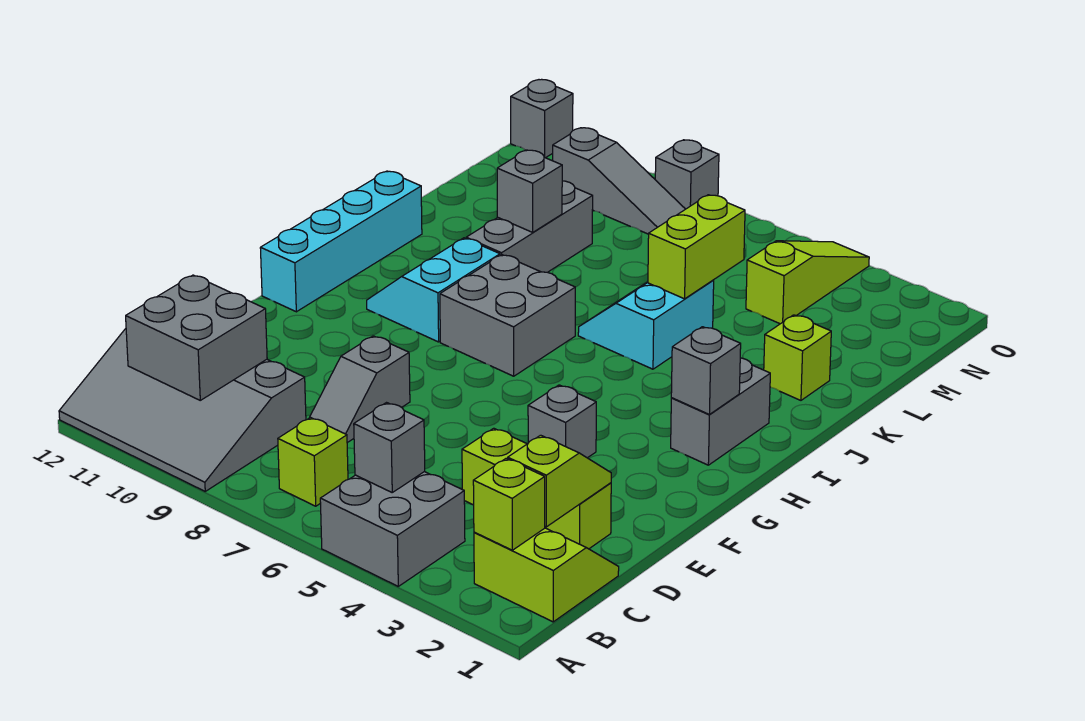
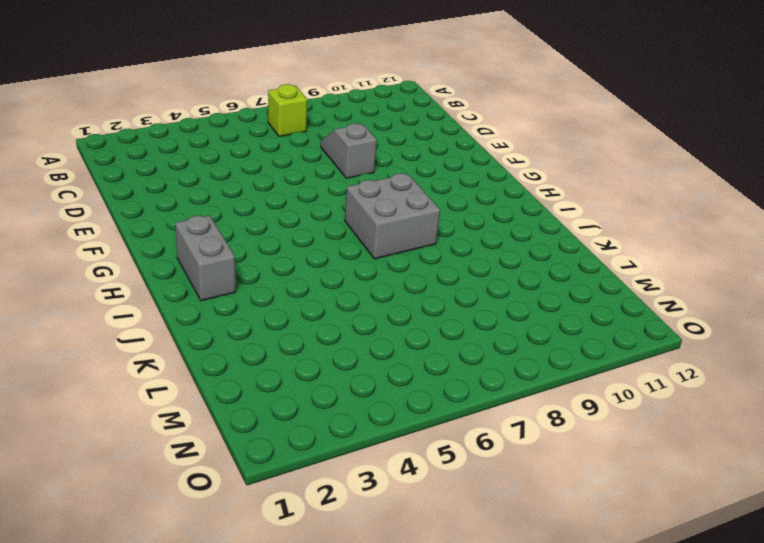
none -> grey 2x2 brick [320,472,465,586]
none -> grey 3x4 slope [59,329,306,491]
none -> lime 2x2 slope [474,528,619,622]

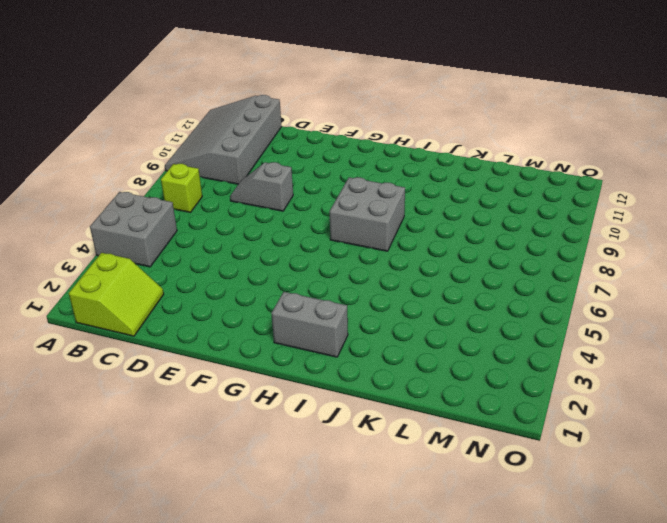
none -> lime 1x3 brick [462,428,611,549]
none -> grey 1x1 brick [528,385,596,458]
none -> cyan 1x4 brick [260,171,422,312]

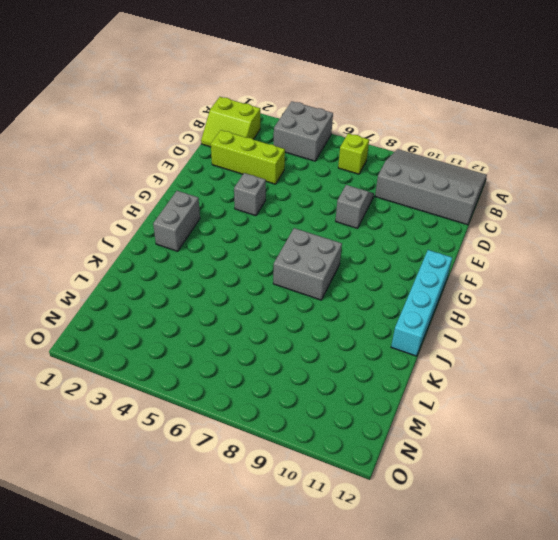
none -> cyan 2x2 slope [367,238,500,342]
none -> cyan 2x2 slope [578,280,714,369]
none -> grey 1x3 brick [466,181,593,272]

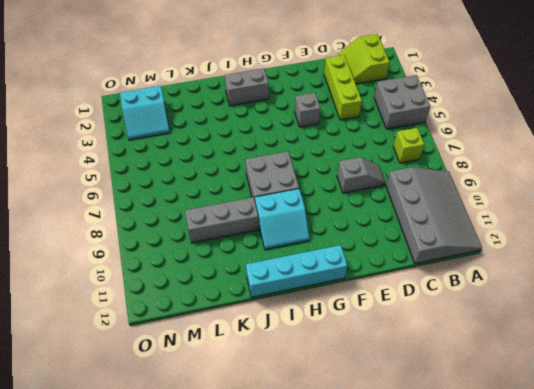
cyan 2x2 slope [120,86,170,140] -> cyan 2x2 slope moved to [578,280,714,369]
none -> lime 1x1 brick [764,315,831,400]
none -> lime 1x3 slope [746,241,869,324]
none -> grey 1x3 slope [553,128,685,234]

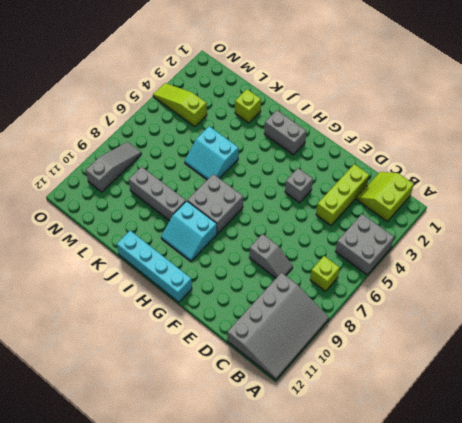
none -> grey 1x1 brick [655,140,719,209]
none -> grey 1x1 brick [511,79,573,158]
none -> lime 1x1 brick [473,459,545,550]

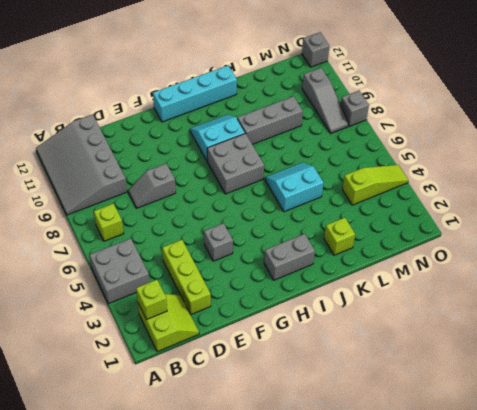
none -> grey 1x1 brick [354,403,425,492]
none -> grey 2x2 brick [126,275,267,400]
none -> lime 1x2 slope [508,435,611,527]

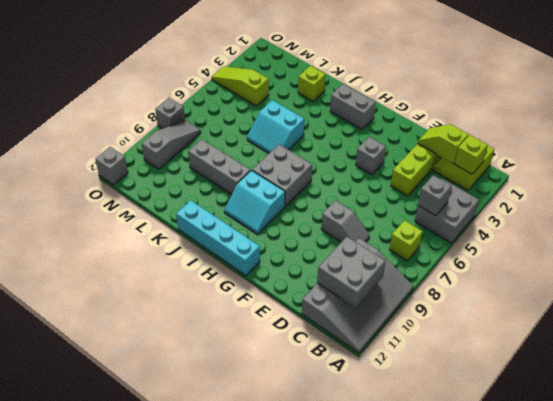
none -> grey 1x1 brick [671,327,741,414]
none -> lime 1x2 brick [648,195,745,299]
none -> grey 1x1 brick [497,150,562,232]

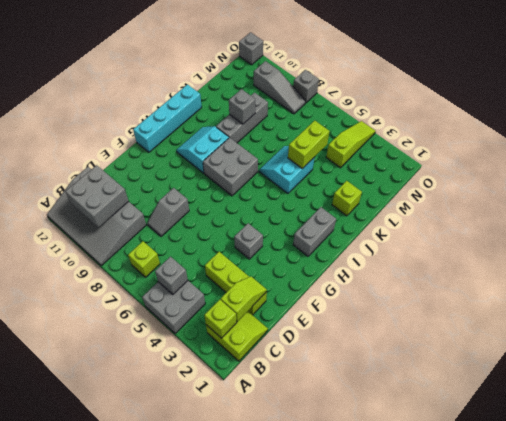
none -> grey 1x1 brick [671,327,741,414]

